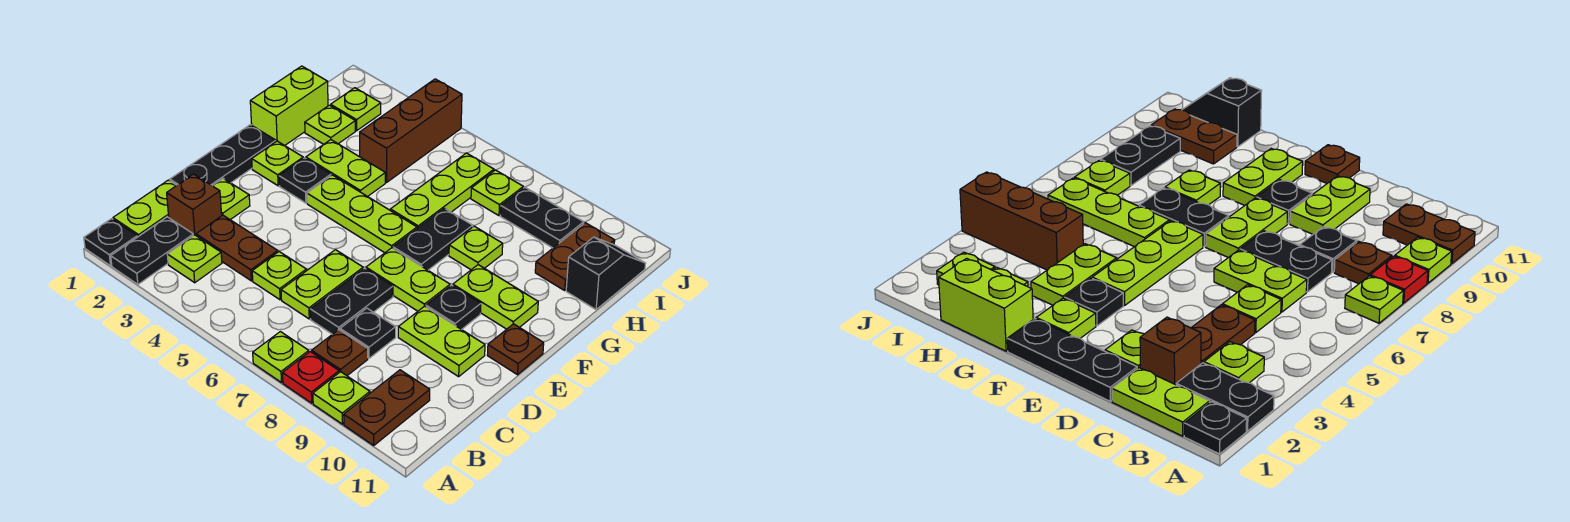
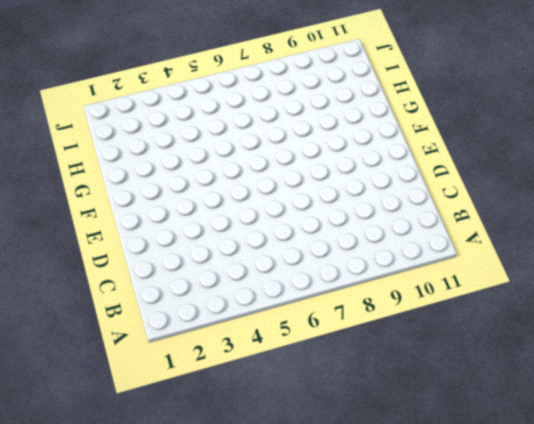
none -> black 1x1 plate [84,219,137,266]
none -> black 1x2 plate [111,217,193,284]
none -> lime 1x1 plate [253,332,309,383]
none -> red 1x1 plate [283,352,339,403]

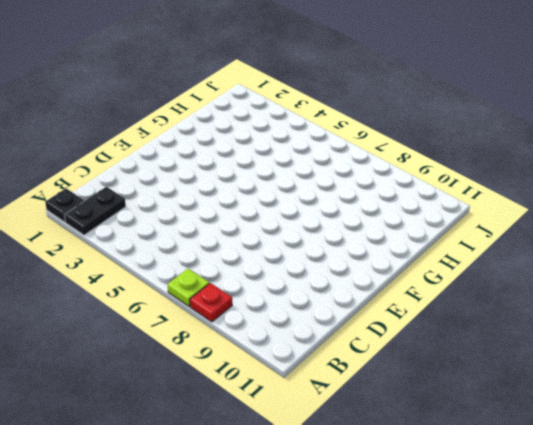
none -> lime 1x1 plate [313,372,370,424]
none -> brown 1x2 plate [344,370,430,445]
none -> lime 1x2 plate [113,180,177,237]
none -> lime 1x1 plate [167,235,222,283]

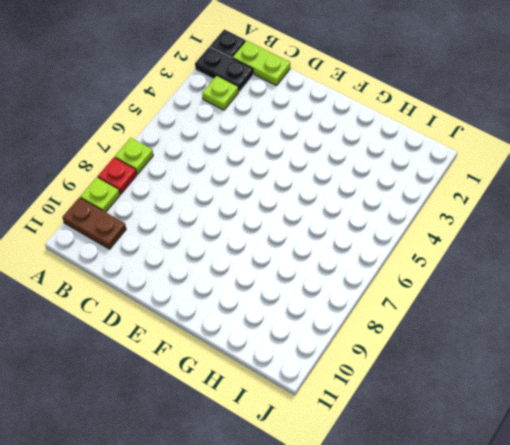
none -> brown 1x1 plate [312,330,368,376]
none -> brown 1x1 brick [167,174,222,236]
none -> brown 1x2 plate [196,215,278,281]
none -> lime 1x1 plate [252,252,306,300]

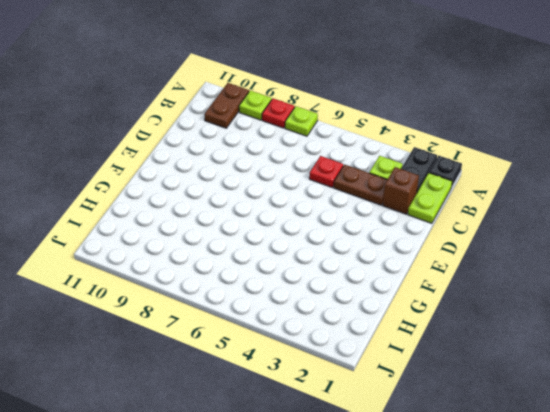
red 1x1 plate [309,156,343,187] -> lime 1x1 plate [252,252,306,300]
none -> brown 1x1 plate [312,330,368,376]
none -> lime 1x2 plate [281,250,363,319]
none -> black 1x2 plate [310,268,393,334]
none -> black 1x1 plate [340,308,396,358]

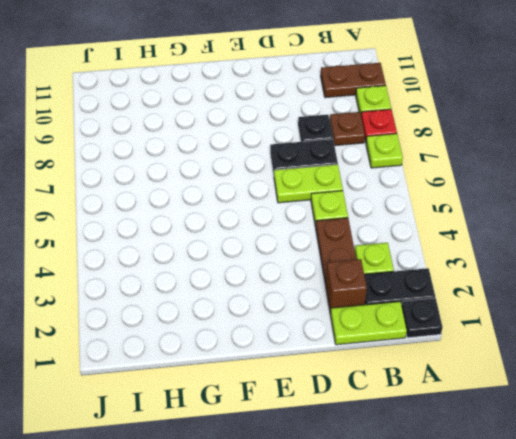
none -> black 1x3 plate [170,125,276,186]
none -> lime 1x1 plate [213,178,250,220]
none -> lime 1x2 plate [398,306,485,377]
none -> lime 1x2 plate [366,248,450,311]

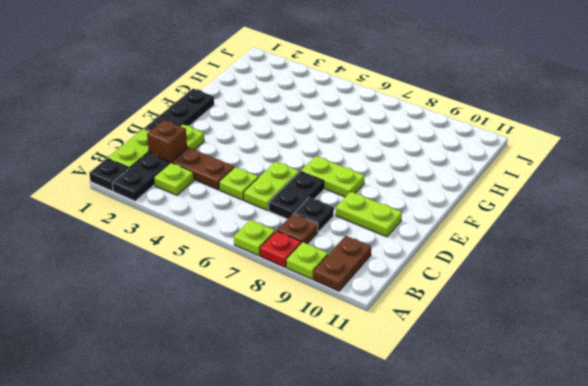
none -> black 1x1 plate [426,285,481,330]
none -> brown 1x1 plate [487,324,544,375]
none -> lime 1x1 plate [252,141,303,186]
none -> black 1x1 plate [279,158,331,203]

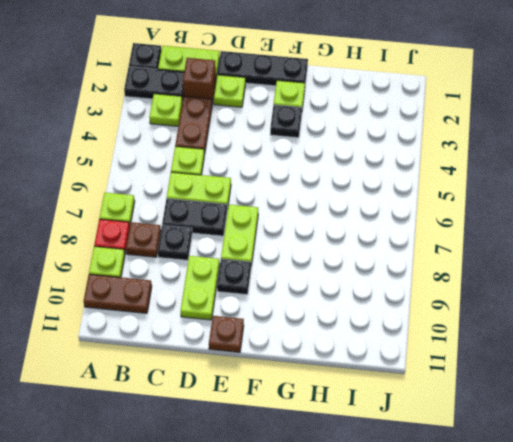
none -> lime 1x3 plate [307,175,417,253]
none -> black 1x2 plate [393,208,473,270]
none -> lime 1x2 plate [453,265,538,329]
none -> lime 1x2 brick [250,66,328,146]

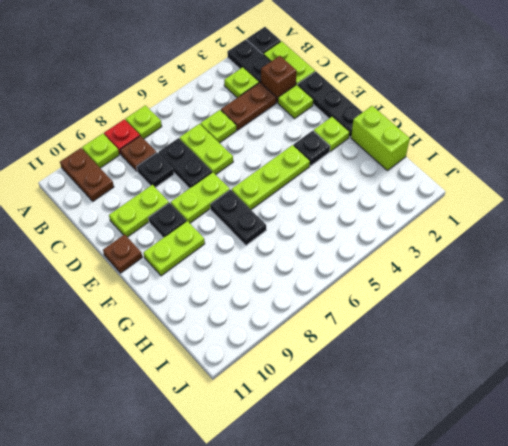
none -> lime 1x2 plate [306,140,385,197]
none -> lime 1x3 plate [390,153,494,228]
none -> lime 1x1 plate [449,226,503,270]
none -> lime 1x1 plate [305,105,355,144]

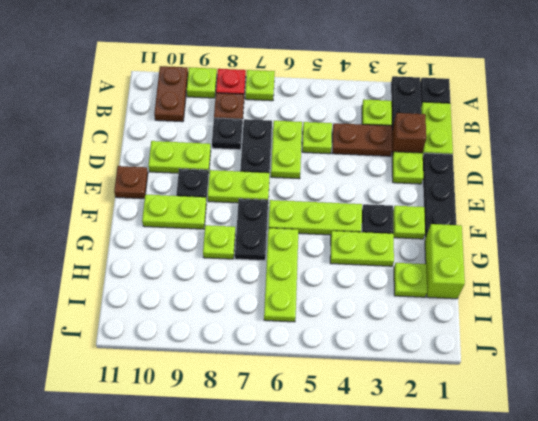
none -> brown 1x3 brick [360,79,462,182]
none -> brown 1x2 plate [535,223,615,290]
none -> black 1x2 slope [566,237,646,310]
none -> lime 1x1 plate [330,88,381,130]

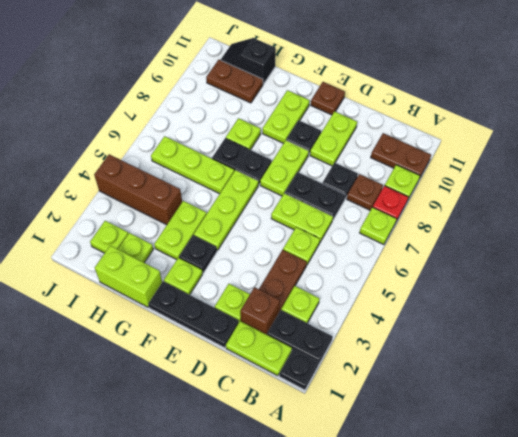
none -> lime 1x1 plate [471,170,523,216]
none -> black 1x2 plate [500,187,584,248]

